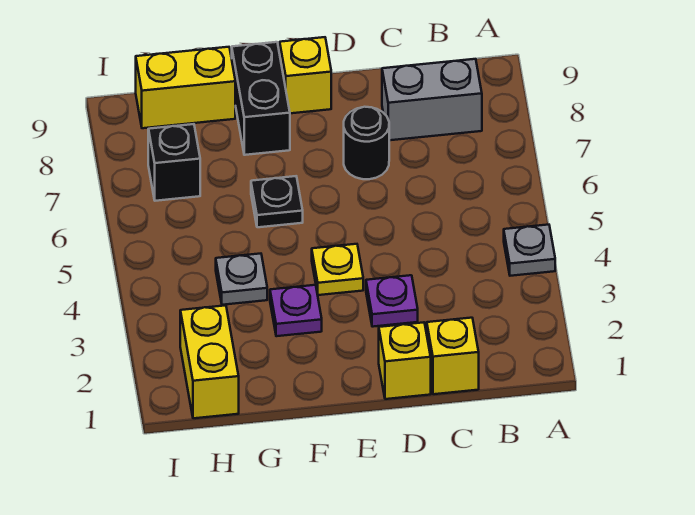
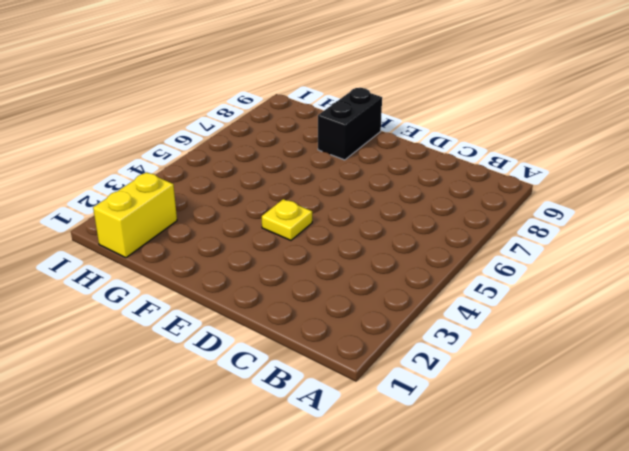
none -> grey 1x1 plate [504,225,555,276]
none -> grey 1x2 brick [382,59,482,140]
none -> yellow 1x1 brick [427,318,479,394]

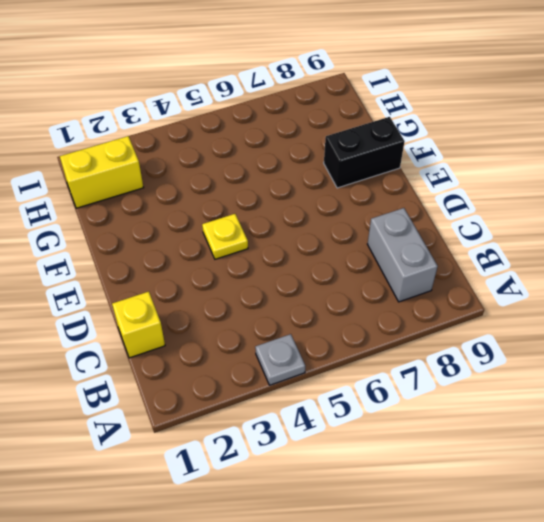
none -> yellow 1x1 brick [379,322,431,399]
none -> purple 1x1 plate [366,275,418,327]
none -> black 1x1 round brick [344,107,389,179]

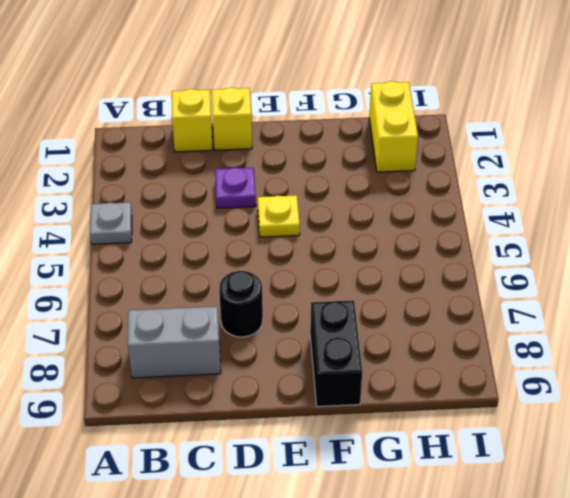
none -> yellow 1x1 brick [280,37,331,113]
none -> purple 1x1 plate [270,285,322,336]
none -> black 1x1 plate [251,176,303,227]

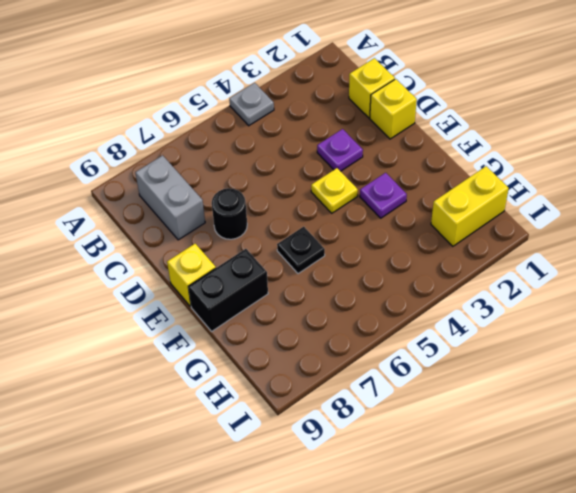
none -> grey 1x1 plate [216,254,267,305]
none -> yellow 1x2 brick [136,47,235,128]
none -> black 1x1 brick [148,124,200,201]

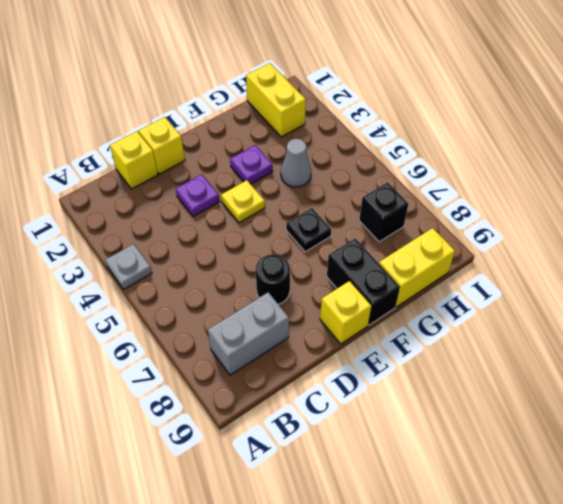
grey 1x1 cone [281,139,311,187] -> grey 1x1 plate [216,254,267,305]

